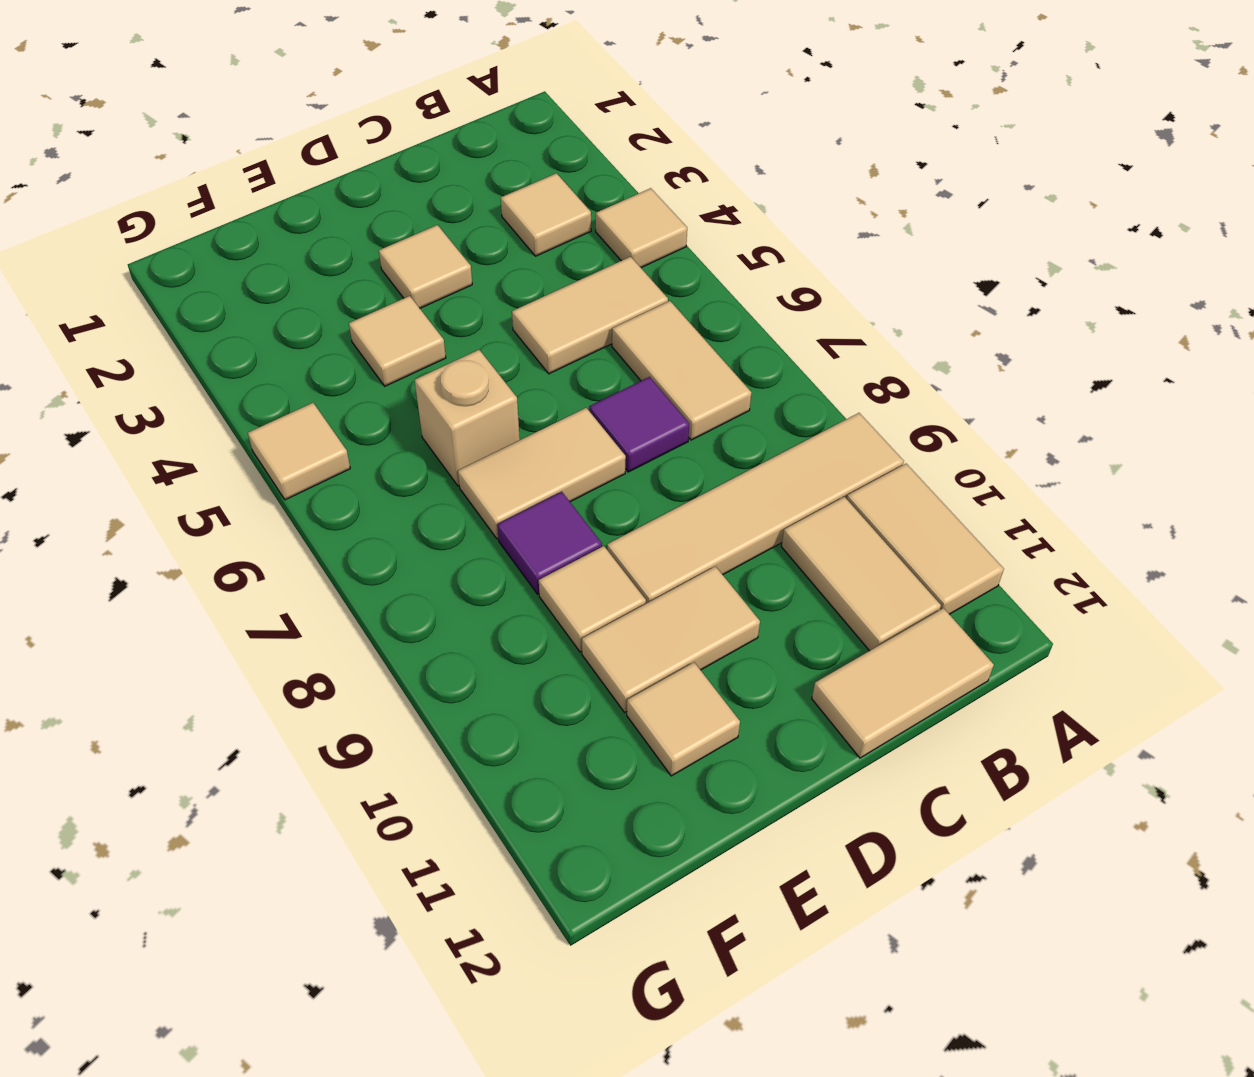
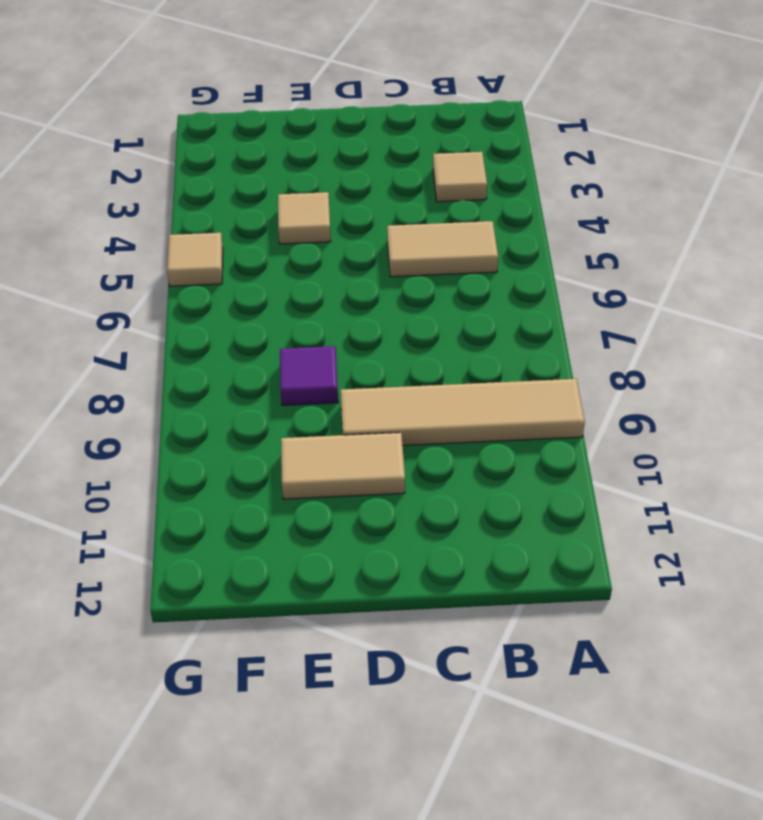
none -> tan 1x1 tile [596,188,687,268]
none -> tan 1x2 tile [847,464,1004,614]
none -> tan 1x2 tile [612,301,751,440]

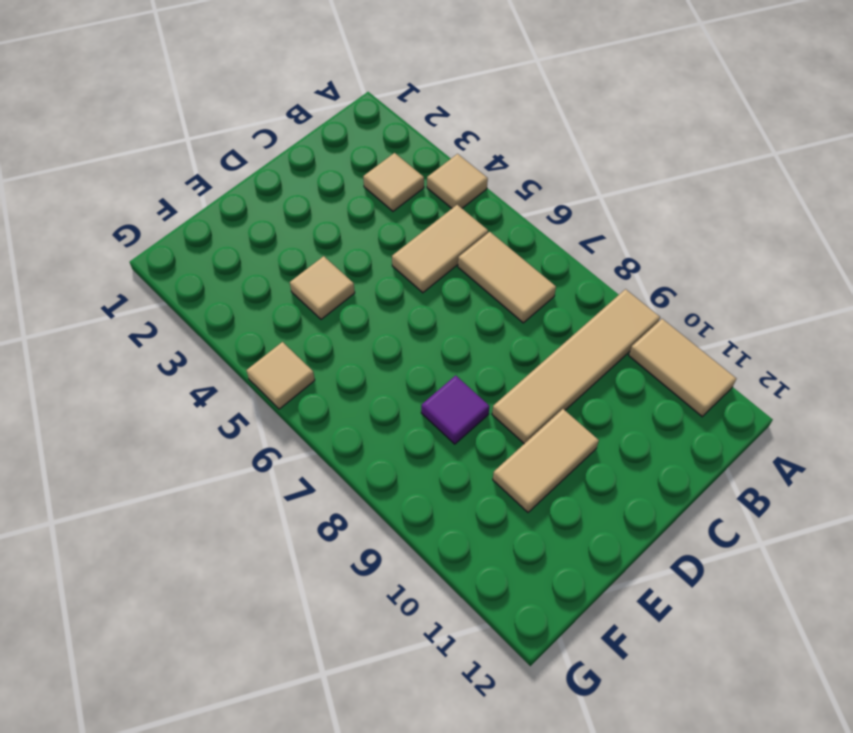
none -> tan 1x2 tile [781,497,941,651]
none -> tan 1x2 tile [812,608,994,758]
none -> purple 1x1 tile [589,377,689,472]

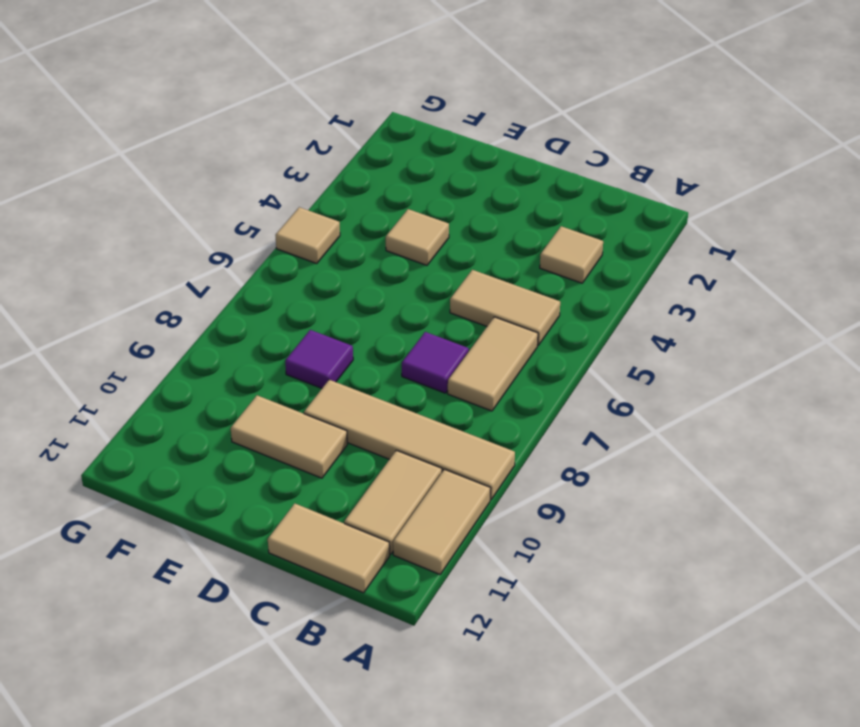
none -> tan 1x1 tile [596,188,687,268]
none -> tan 1x1 tile [379,225,472,308]
none -> tan 1x2 tile [458,408,626,539]

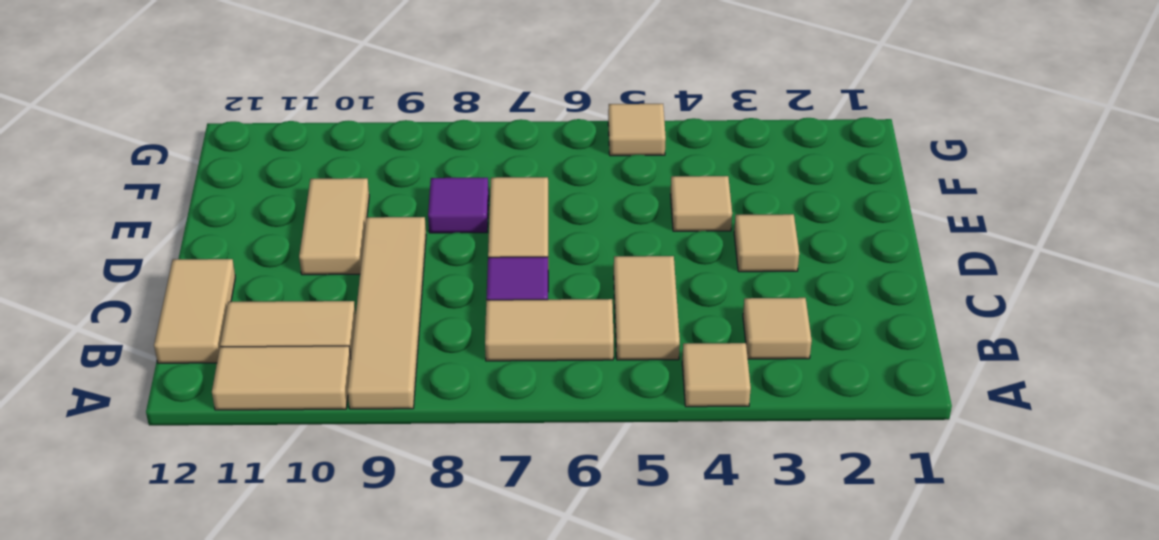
none -> tan 1x1 brick [415,350,520,486]
none -> tan 1x1 tile [539,546,646,652]
none -> tan 1x1 tile [627,662,740,776]

